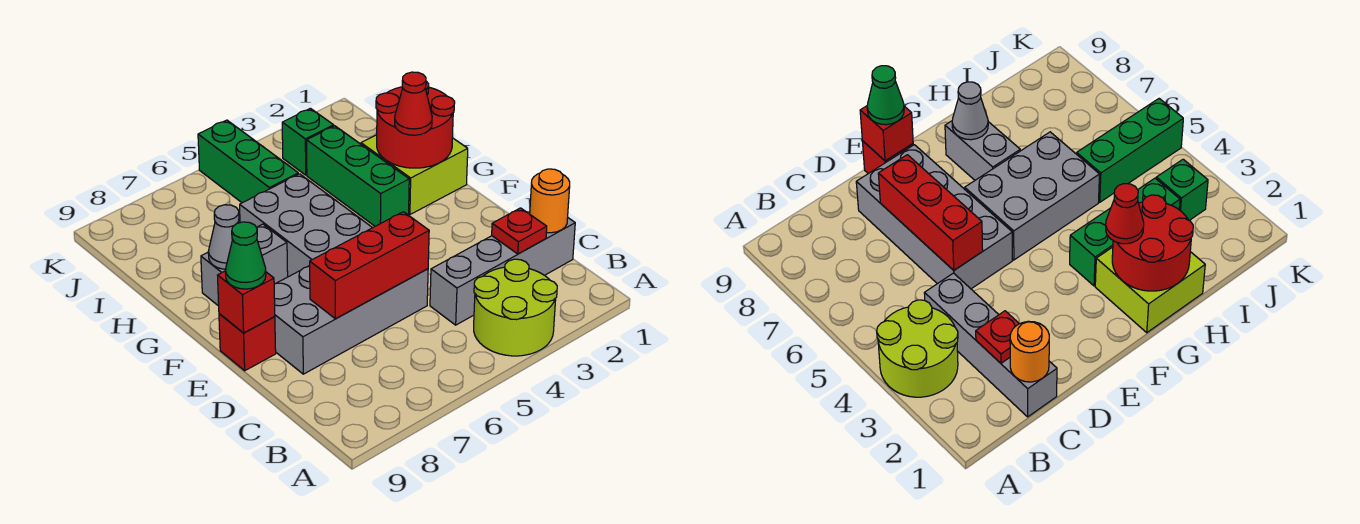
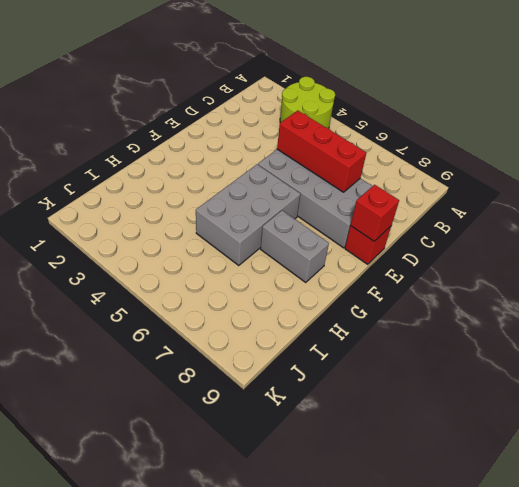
none -> grey 1x4 brick [430,218,575,325]
none -> lime 2x2 brick [361,135,468,214]
none -> green 1x3 brick [307,126,409,226]

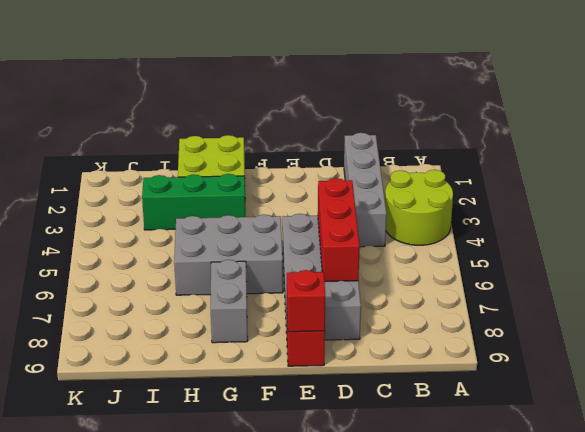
none -> green 1x3 brick [198,120,298,203]
none -> green 1x1 brick [282,108,334,175]
none -> orange 1x1 round brick [530,169,570,233]

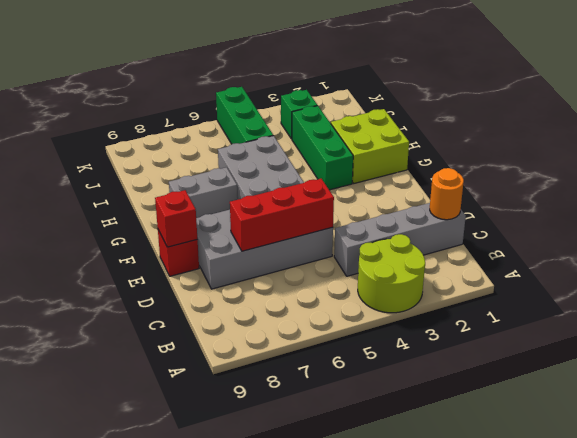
none -> red 1x1 plate [492,208,547,254]
none -> red 2x2 round brick [376,81,455,168]
none -> grey 1x1 cone [208,205,239,269]

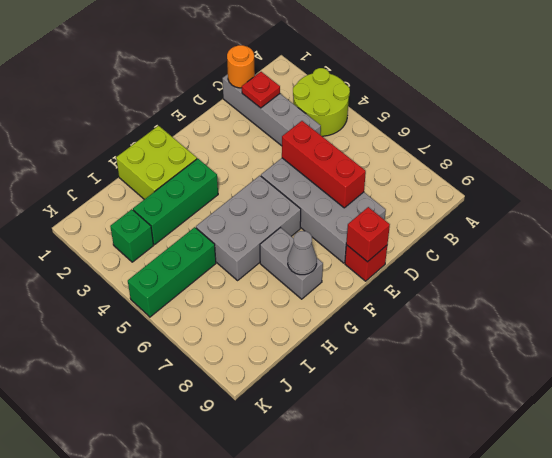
none -> red 2x2 round brick [376,81,455,168]
none -> green 1x1 cone [225,222,266,289]
none -> red 1x1 cone [395,72,432,135]

